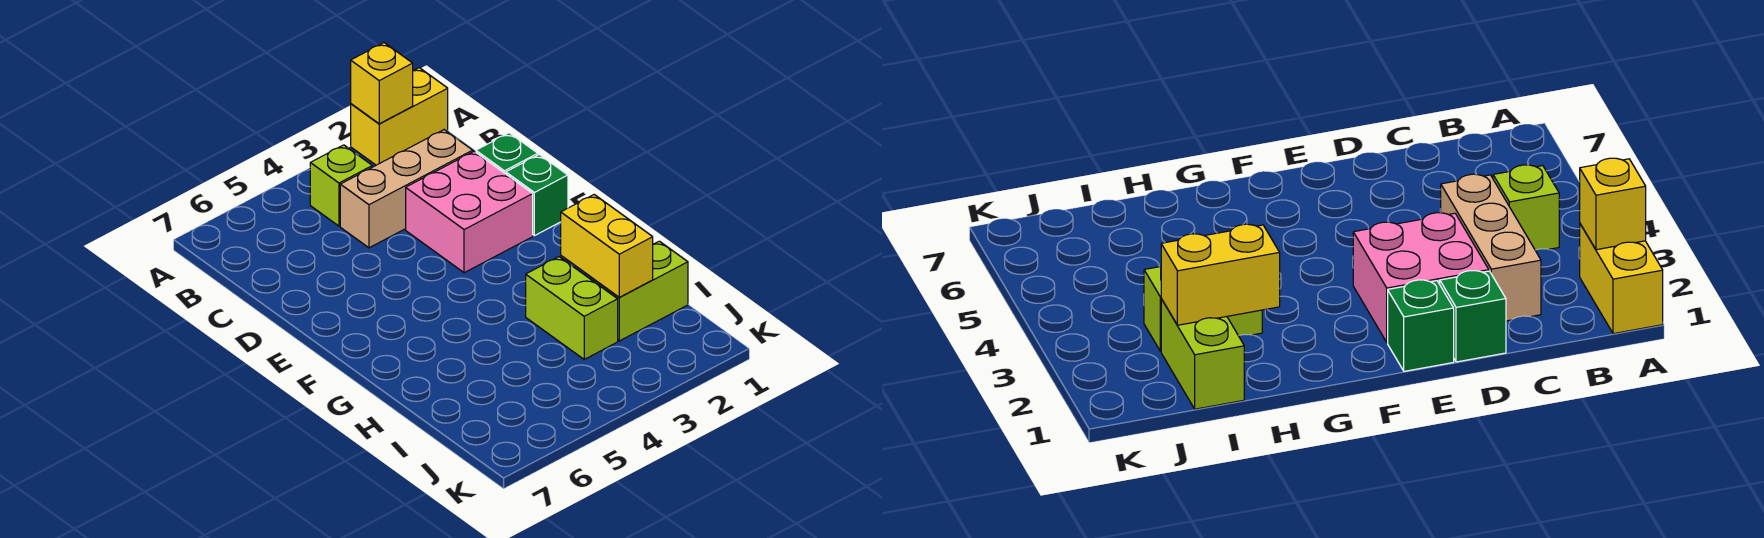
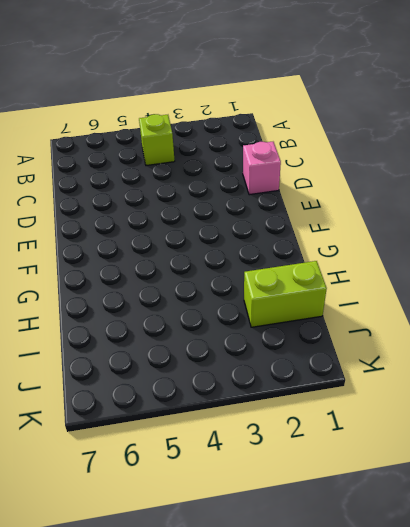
pink 1x1 brick [243,142,281,195] -> green 1x1 brick [476,133,538,174]
none -> yellow 1x2 brick [351,68,448,165]
none -> tan 1x3 brick [340,130,473,248]

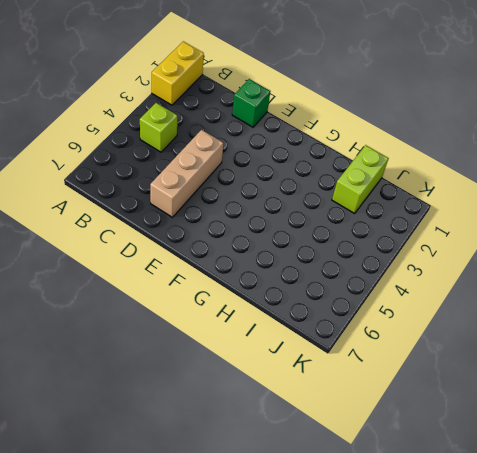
tan 1x3 brick [150,130,223,217] -> tan 1x3 brick moved to [340,130,473,248]
none -> pink 2x2 brick [406,151,533,273]
none -> green 1x1 brick [506,154,568,236]

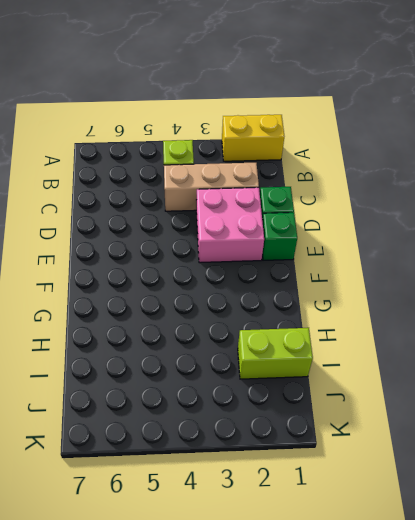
none -> lime 1x2 brick [526,257,618,359]
none -> yellow 1x1 brick [351,43,413,124]

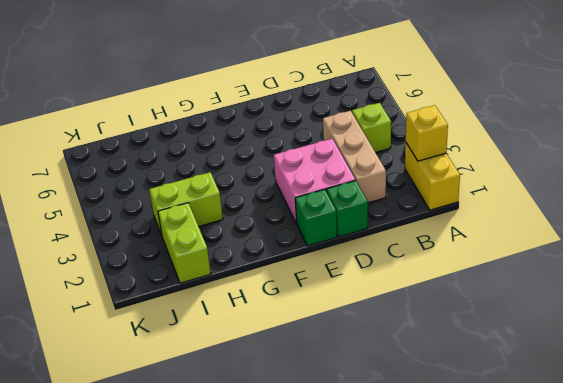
none -> yellow 1x2 brick [561,195,653,297]

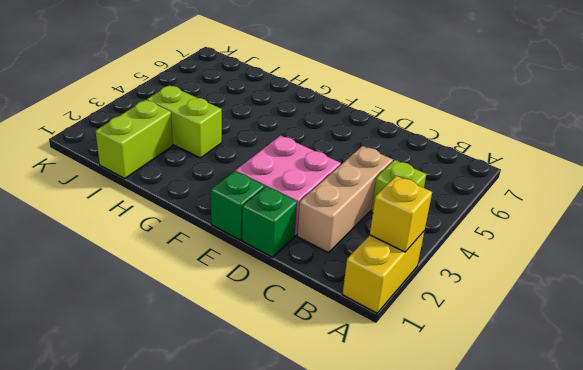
none -> yellow 1x2 brick [561,195,653,297]

